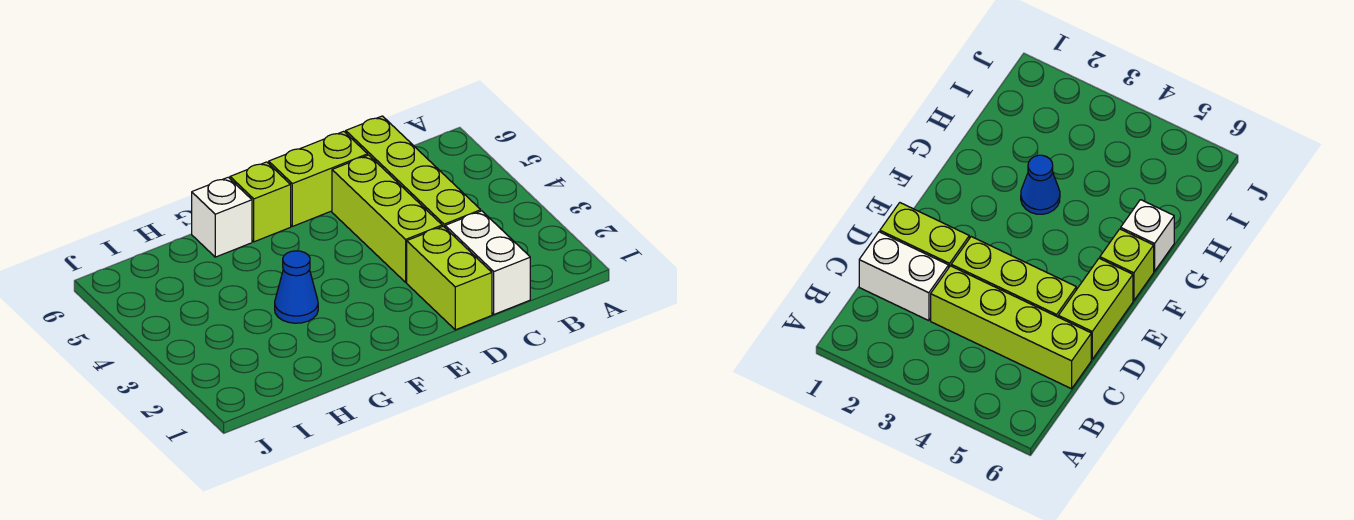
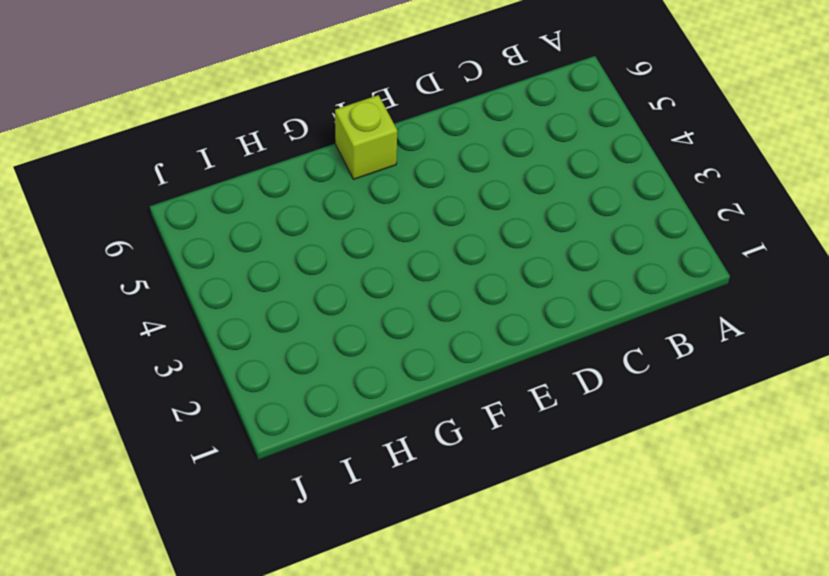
none -> white 1x2 brick [445,211,530,314]
none -> lime 1x4 brick [346,116,481,227]

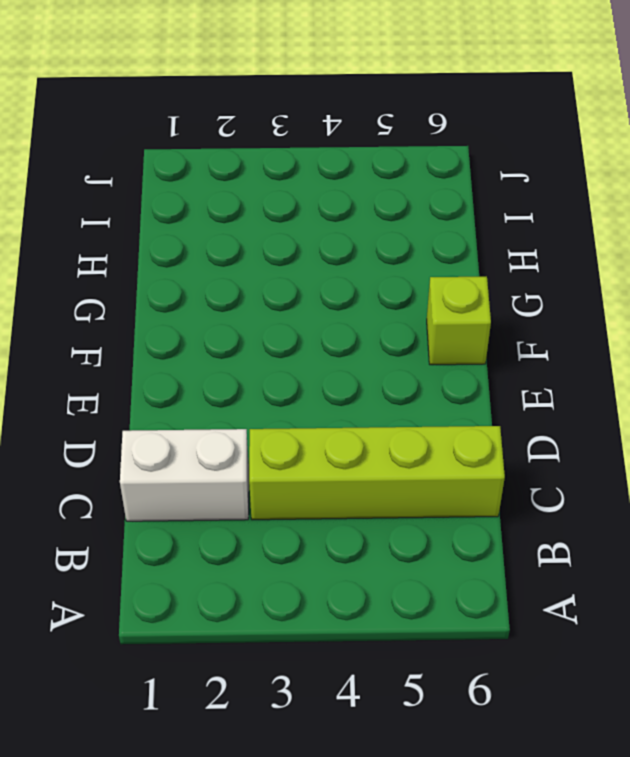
none -> lime 1x2 brick [407,226,492,330]
none -> lime 1x3 brick [332,155,442,282]

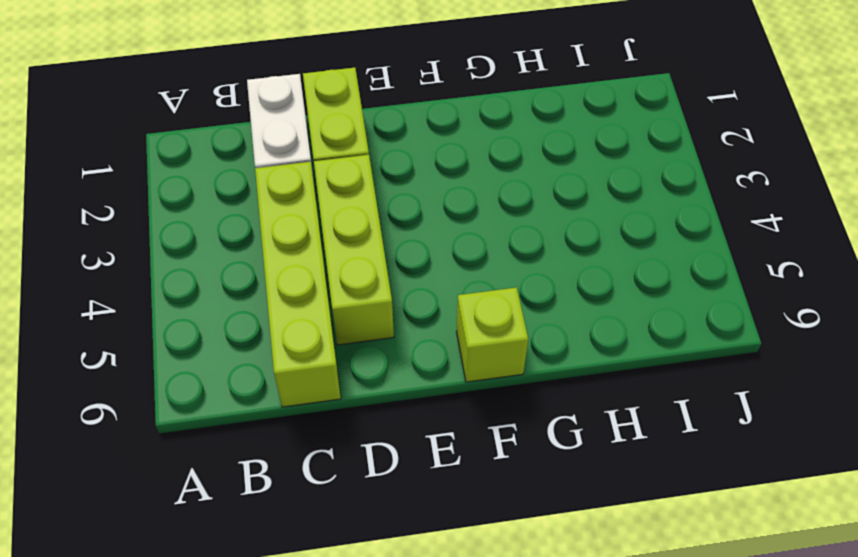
none -> lime 1x2 brick [269,131,368,226]
none -> blue 1x1 cone [275,251,318,323]

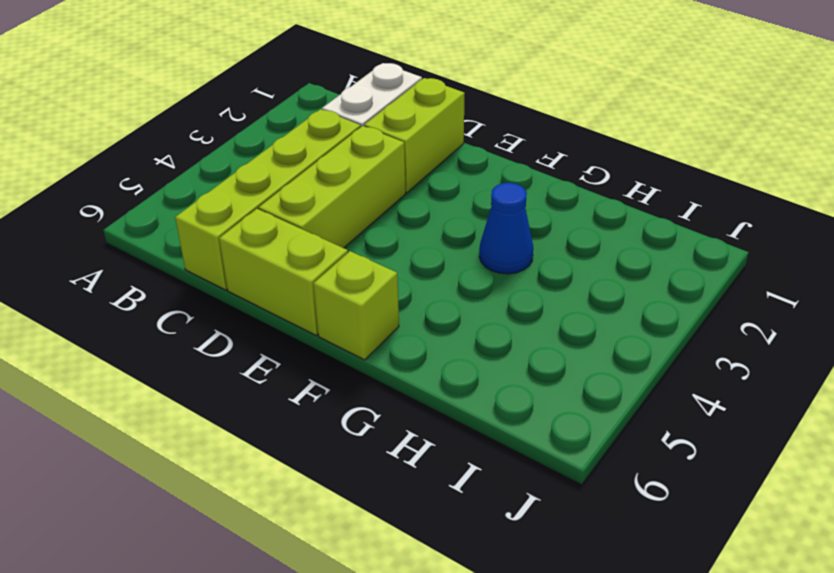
none -> white 1x1 brick [192,177,252,257]

